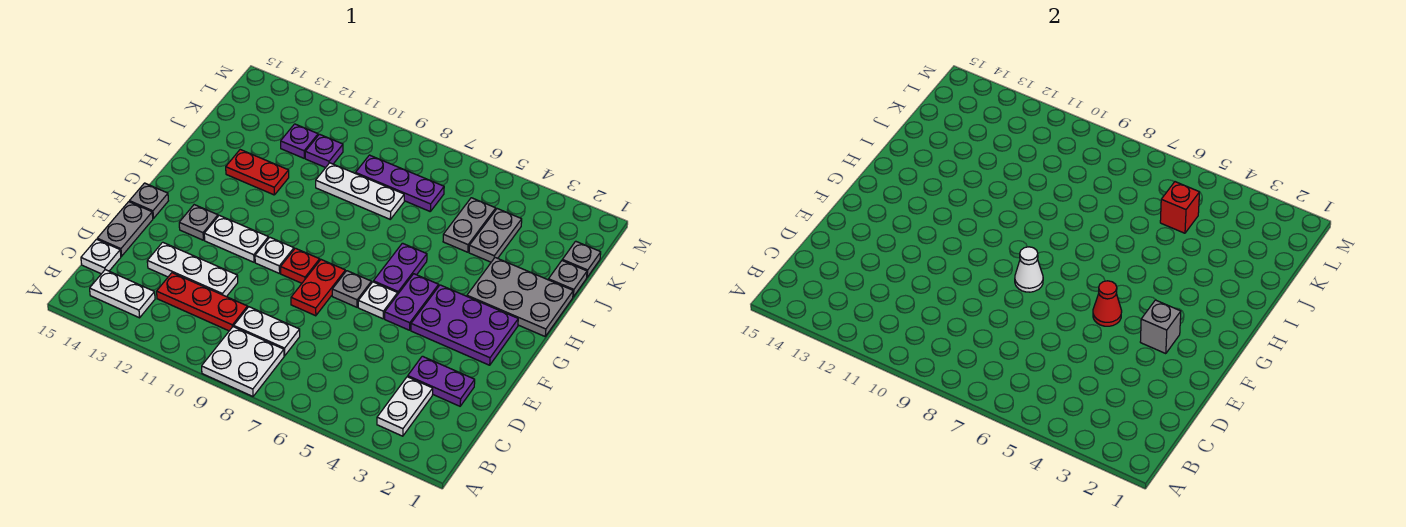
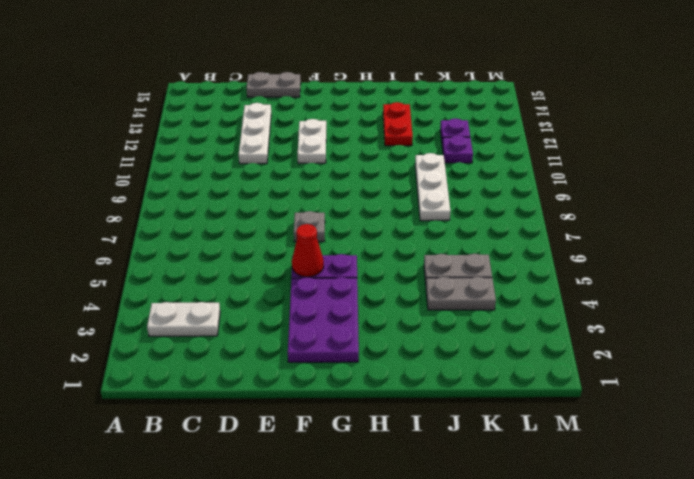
none -> white 2x2 plate [202,327,284,396]
none -> white 1x2 plate [90,270,155,318]
none -> white 1x2 plate [234,307,300,356]
none -> red 1x3 plate [157,273,248,331]

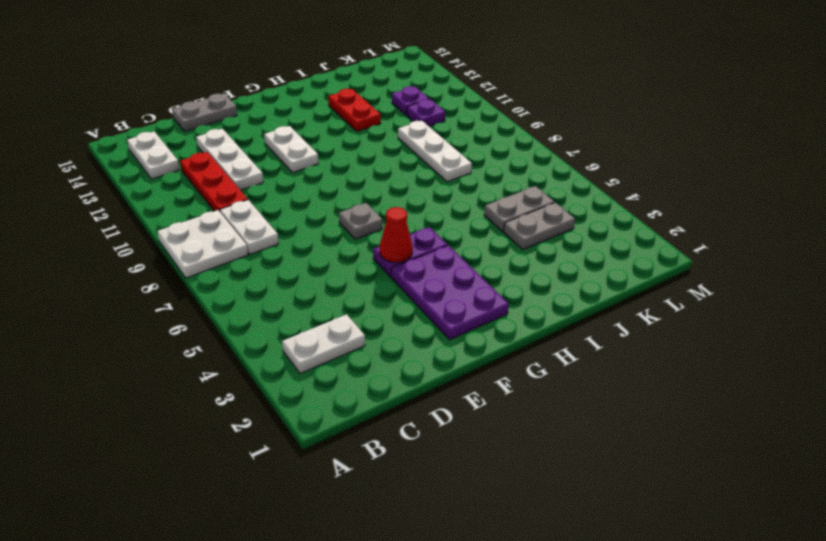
none -> white 1x1 plate [81,239,121,274]
none -> purple 1x2 plate [408,356,475,406]
none -> red 1x2 plate [291,260,345,316]
none -> white 1x1 plate [358,282,398,319]

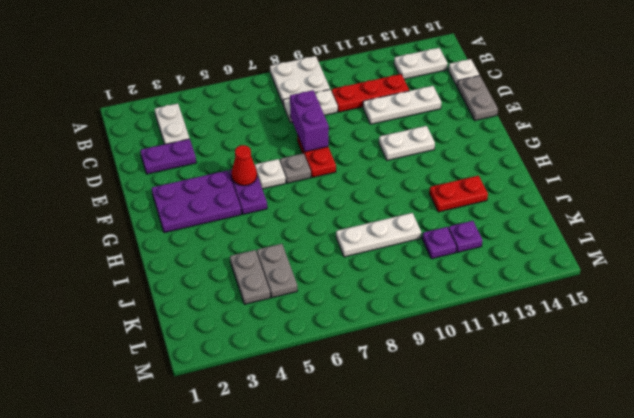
purple 1x2 brick [290,90,329,152] -> none
none -> red 1x1 plate [281,248,320,283]
none -> white 1x1 plate [255,237,294,274]
none -> grey 1x1 plate [179,205,218,240]
none -> grey 1x1 plate [129,183,168,218]

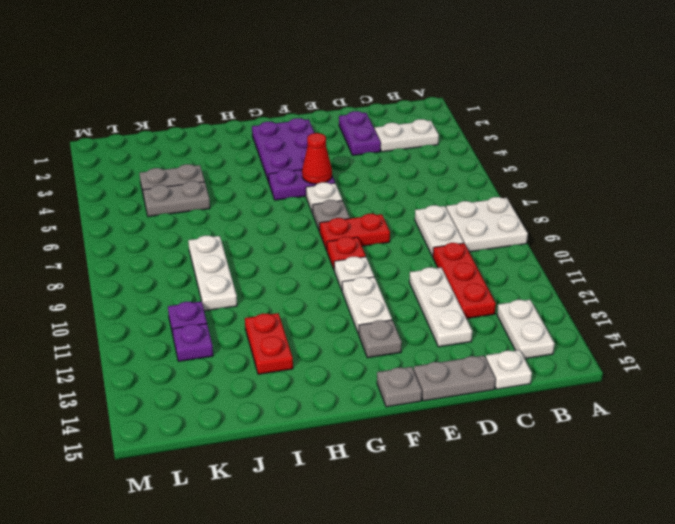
none -> purple 1x2 plate [373,243,427,293]
none -> grey 2x3 plate [467,258,573,336]
none -> grey 1x1 plate [549,261,587,297]
none -> grey 1x1 plate [562,241,601,277]

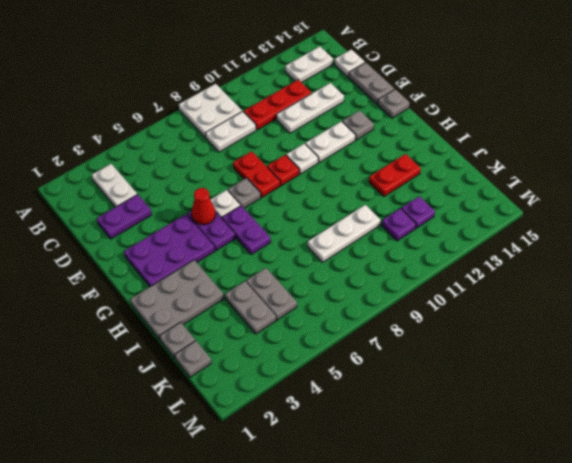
none -> purple 1x3 plate [356,155,444,211]
none -> grey 1x1 brick [1140,300,1181,354]
none -> white 1x1 cone [1015,247,1043,292]
none -> red 1x1 brick [1160,182,1200,233]

